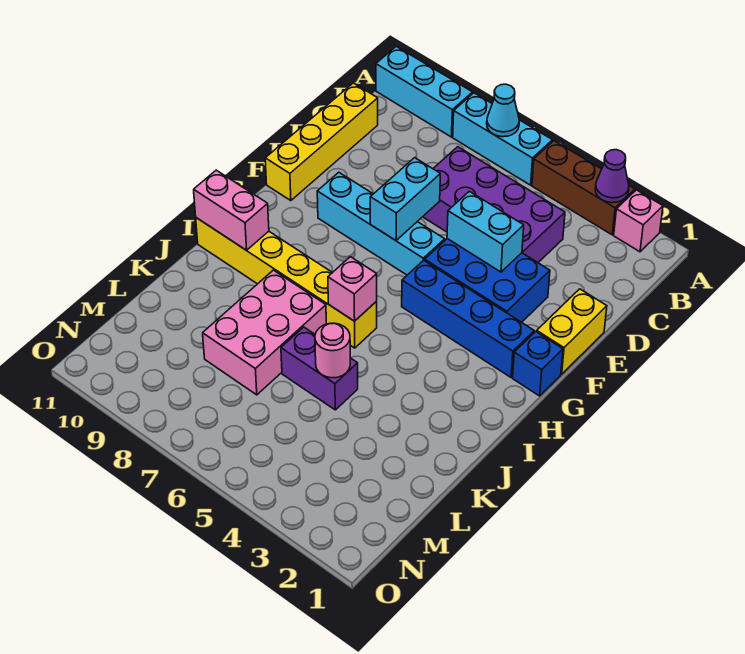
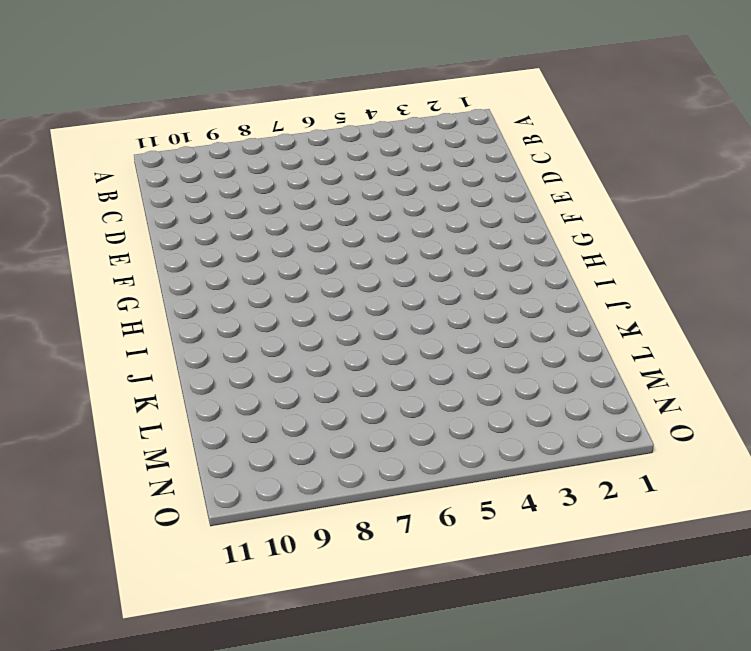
none -> pink 1x1 brick [614,190,663,252]
none -> brown 1x3 brick [532,141,635,235]
none -> cyan 1x3 brick [453,93,552,185]

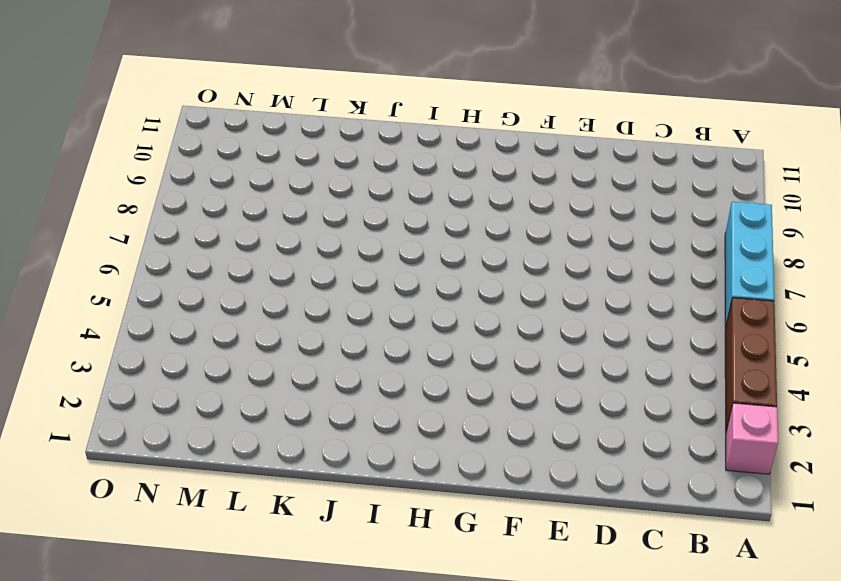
none -> cyan 1x3 brick [376,46,473,137]
none -> purple 2x4 brick [423,147,565,262]
none -> yellow 1x4 brick [265,83,378,201]

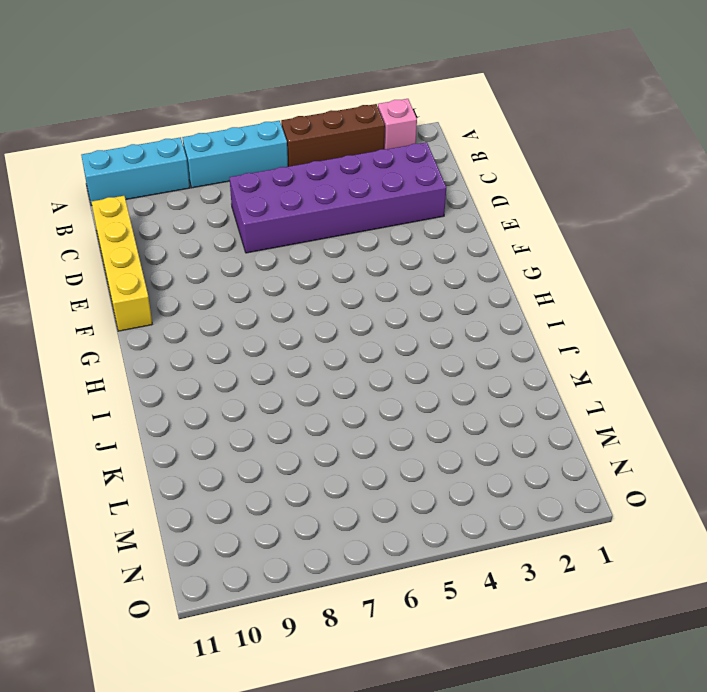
purple 2x6 brick [229,142,446,253] -> purple 2x4 brick [423,147,565,262]
none -> yellow 1x2 brick [537,289,607,374]
none -> blue 2x3 brick [425,239,550,322]
none -> cyan 1x4 brick [317,172,445,275]

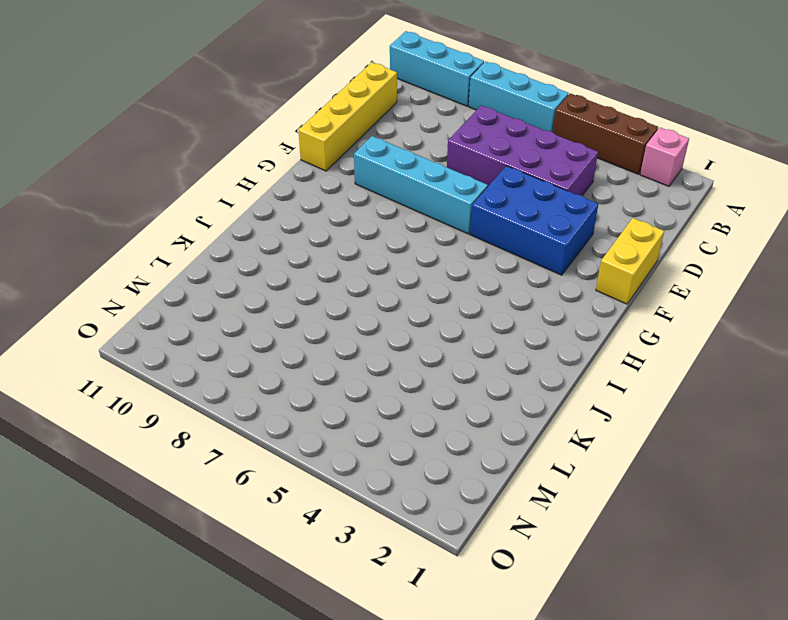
none -> blue 1x1 brick [513,332,563,396]
none -> blue 1x4 brick [402,260,534,377]
none -> yellow 1x6 brick [196,218,377,348]

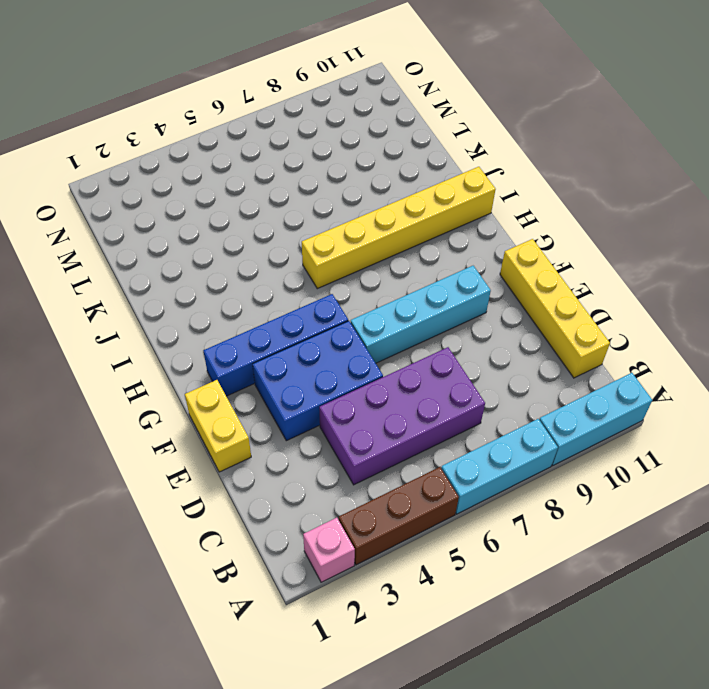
none -> blue 1x1 brick [513,332,563,396]
none -> pink 2x3 brick [203,270,326,395]
none -> purple 1x2 brick [281,327,358,410]

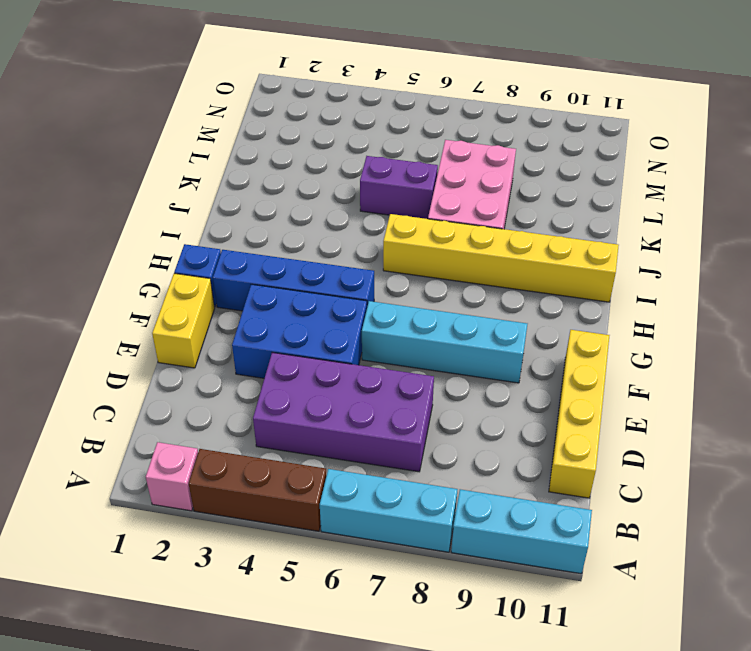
none -> purple 1x1 cone [595,150,629,203]
none -> cyan 1x1 cone [487,84,519,137]
none -> cyan 1x2 brick [447,191,524,272]

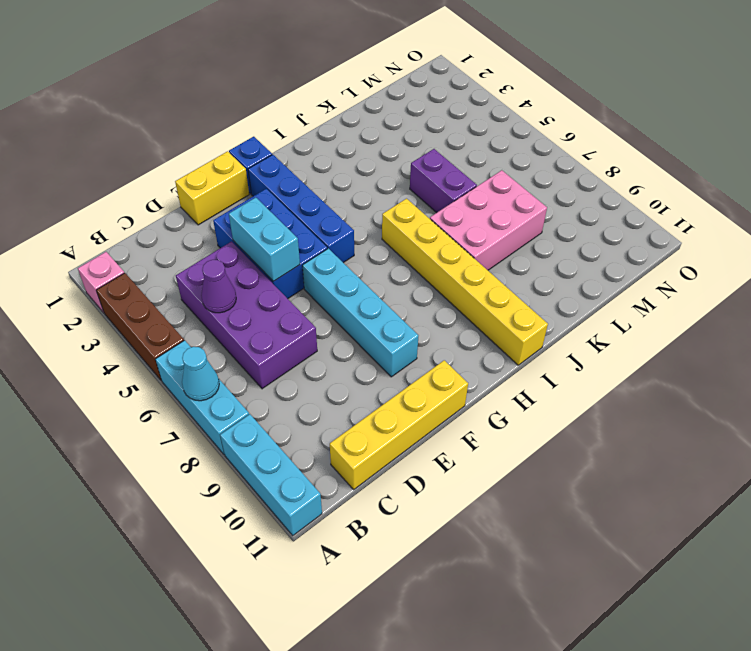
purple 1x1 cone [201,260,236,313] -> purple 1x1 cone moved to [595,150,629,203]
none -> cyan 1x2 brick [370,158,440,240]
none -> pink 1x1 brick [328,257,377,321]
none -> pink 1x2 brick [194,170,269,250]

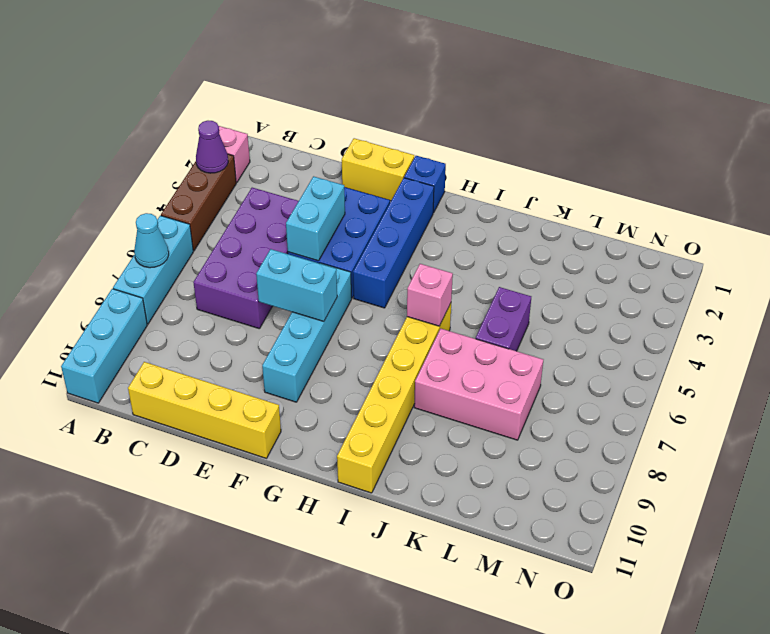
none -> pink 1x2 brick [194,170,269,250]
none -> pink 1x1 round brick [315,323,350,378]

